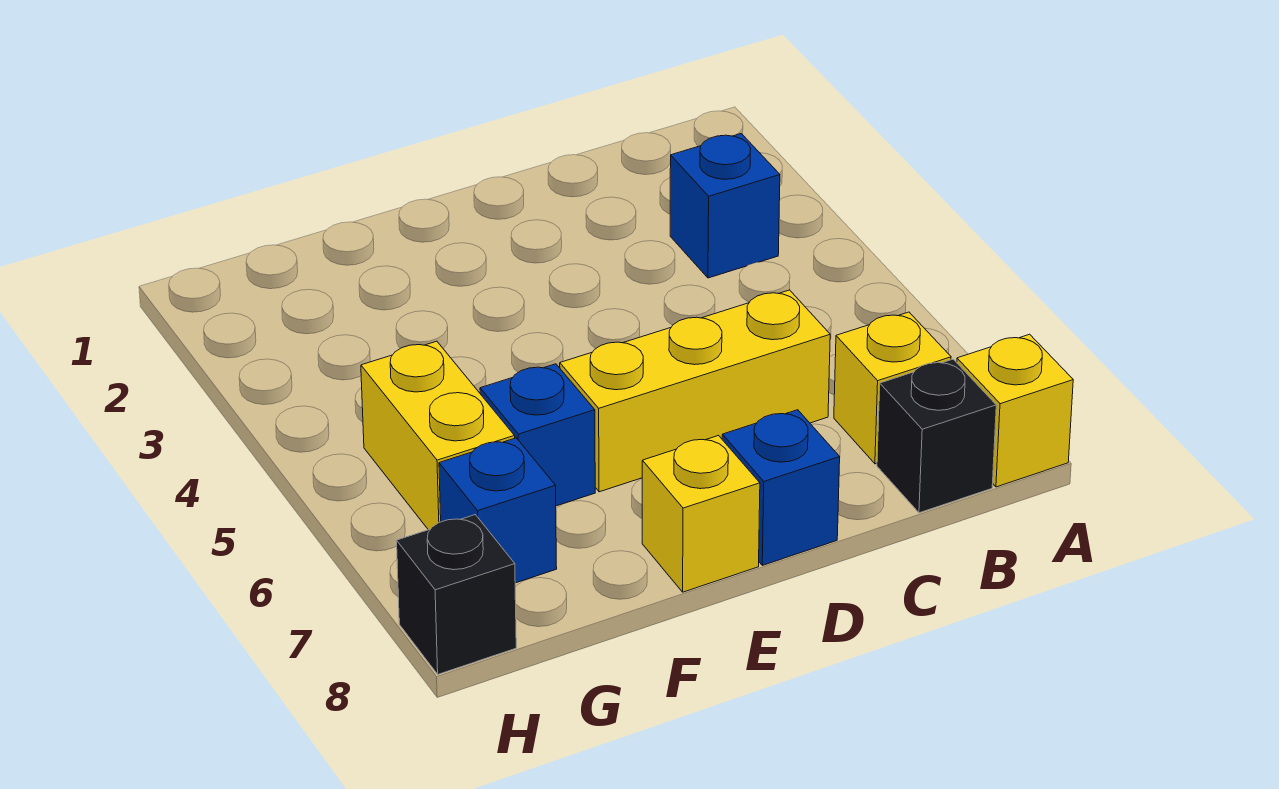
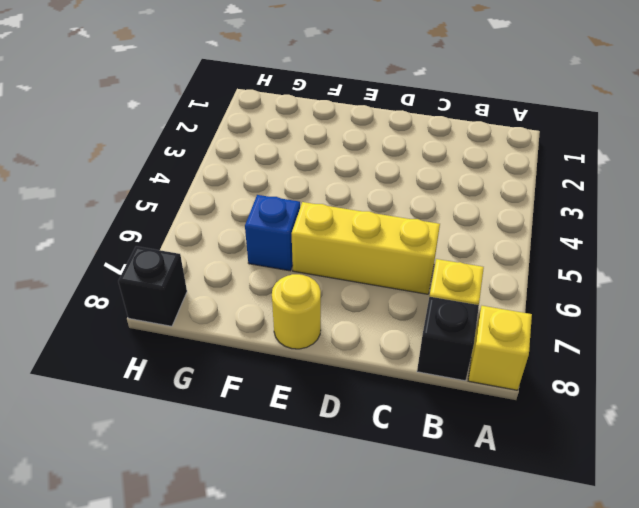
yellow 1x1 round brick [272,274,321,349] -> yellow 1x1 brick [642,436,760,592]
none -> blue 1x1 brick [670,134,780,278]
none -> blue 1x1 brick [722,410,840,565]

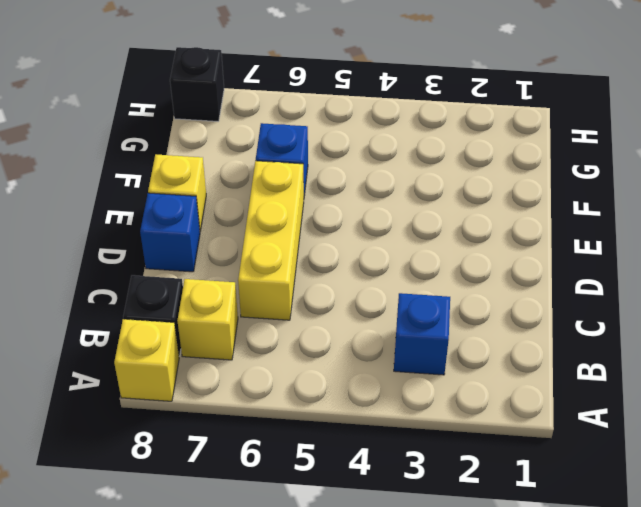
none -> yellow 1x2 brick [361,341,515,530]
none -> blue 1x1 brick [439,438,557,583]

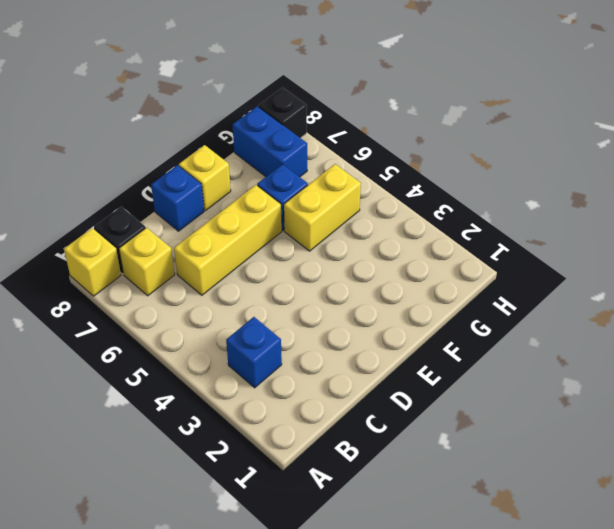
yellow 1x2 brick [284,164,361,251] -> yellow 1x2 brick turned to [361,341,515,530]
blue 1x2 brick [233,106,307,177] -> blue 1x1 brick [439,438,557,583]

